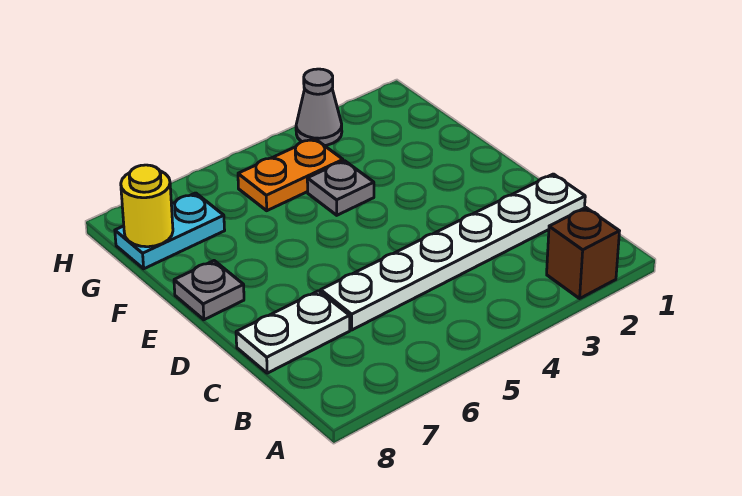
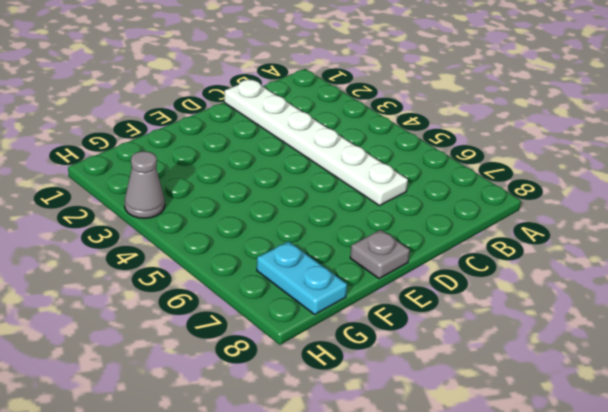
none -> brown 1x1 brick [547,208,619,298]
none -> white 1x2 plate [236,291,350,373]

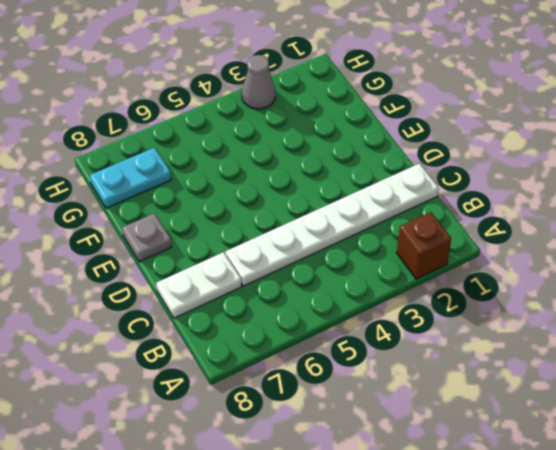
none -> grey 1x1 plate [307,161,374,215]
none -> orange 1x2 plate [238,138,343,211]

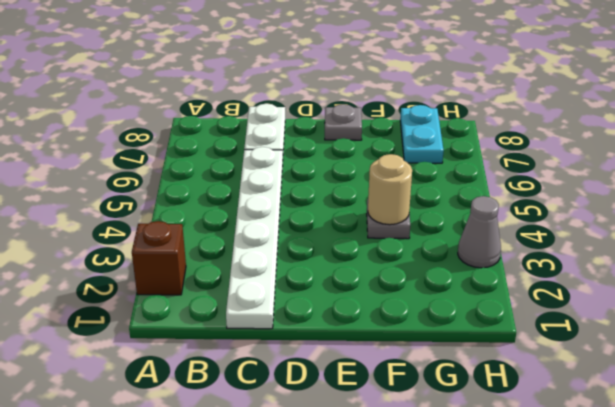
tan 1x1 round brick [368,154,412,225] -> none
none -> orange 1x2 plate [238,138,343,211]
none -> yellow 1x1 round brick [121,165,173,247]

